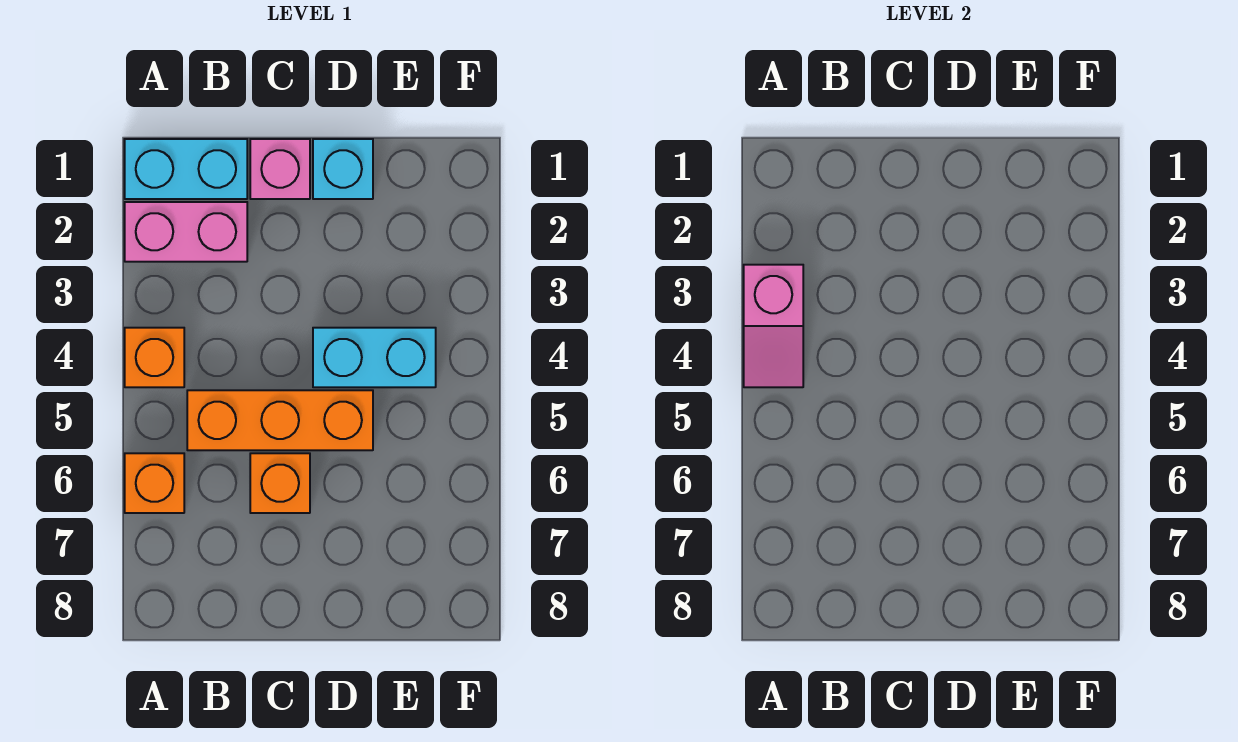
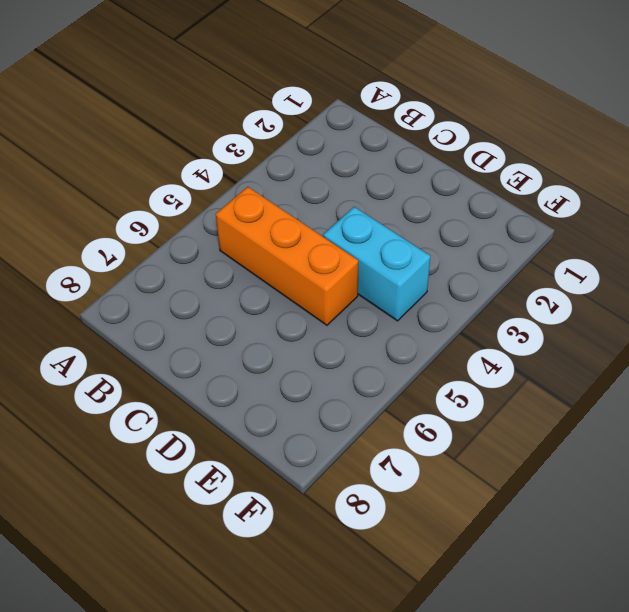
none -> cyan 1x2 brick [125,139,247,199]
none -> pink 1x2 brick [125,202,247,262]

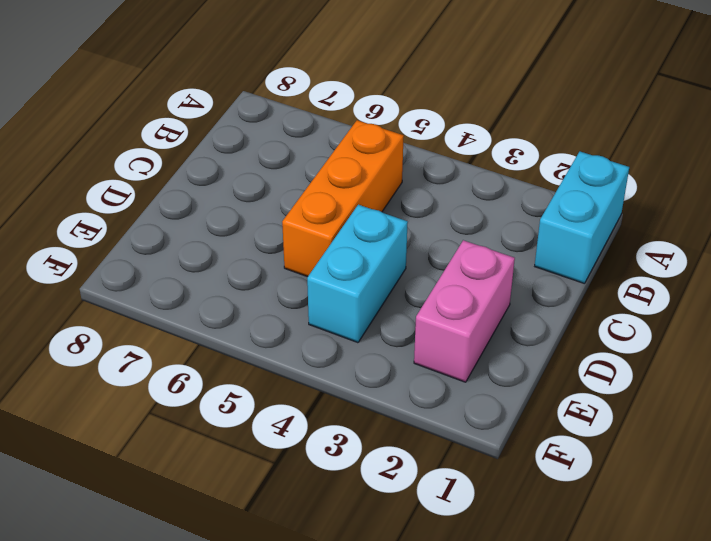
pink 1x2 brick [414,240,515,382] -> pink 1x2 brick moved to [125,202,247,262]
none -> orange 1x1 brick [125,328,184,387]
none -> orange 1x1 brick [125,453,184,513]

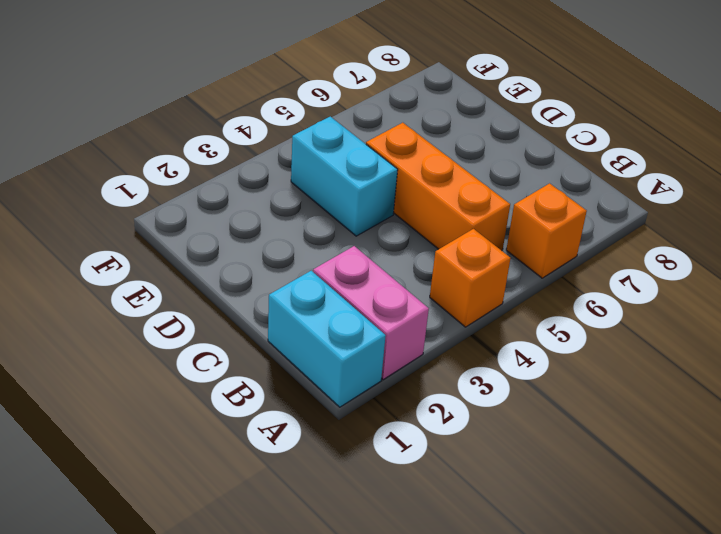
none -> pink 1x1 brick [250,139,310,199]
none -> orange 1x1 brick [250,453,310,513]

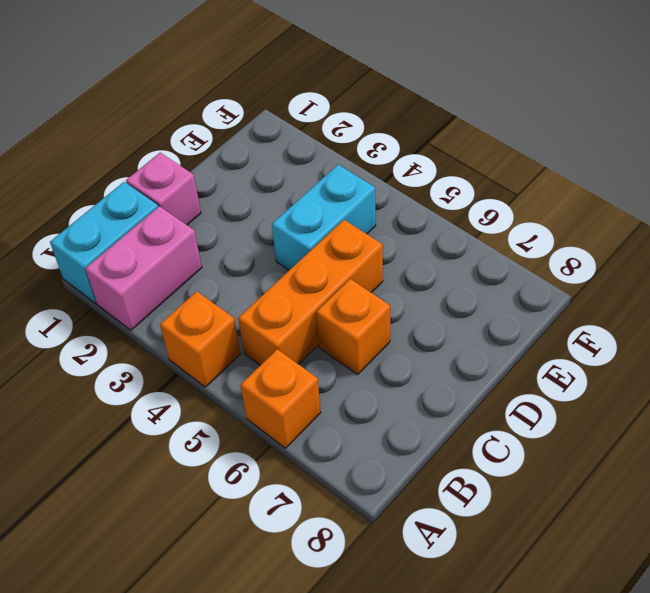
none -> cyan 1x1 brick [313,139,373,199]
none -> pink 1x2 slope [744,265,803,387]

